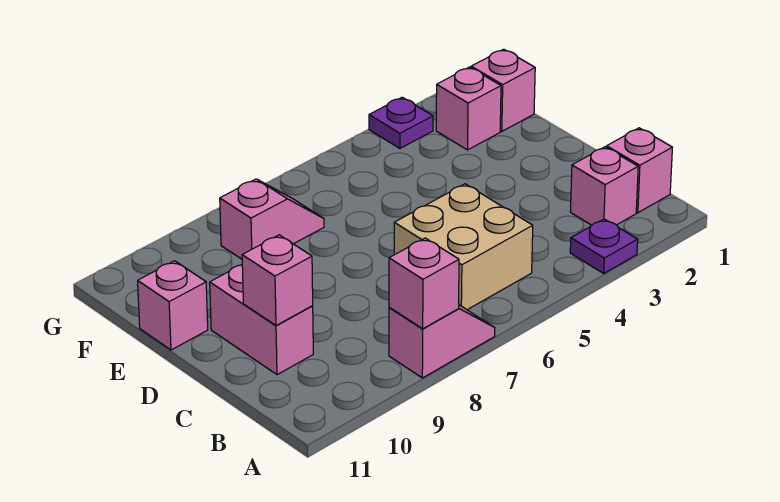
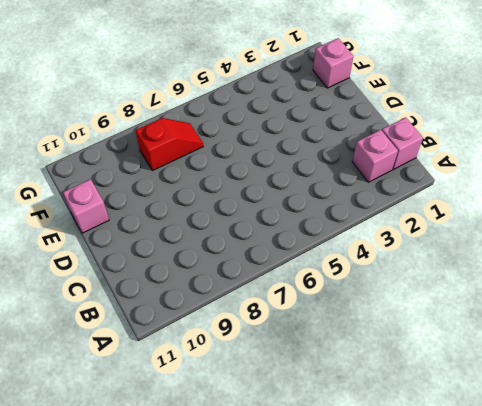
red 1x2 slope [136,118,203,171] -> pink 1x2 slope [220,179,324,259]
none -> purple 1x1 plate [570,219,638,273]
none -> pink 1x2 slope [389,305,495,378]
none -> tan 2x2 brick [394,184,533,310]

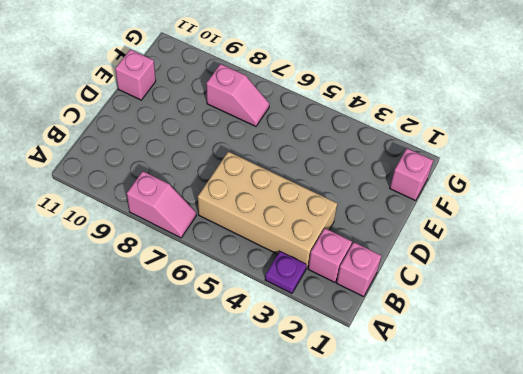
tan 2x4 brick [198,152,337,268] -> tan 2x2 brick [394,184,533,310]
none -> pink 1x2 brick [210,265,313,375]
none -> pink 1x1 brick [436,67,501,150]
none -> purple 1x1 plate [369,97,433,148]

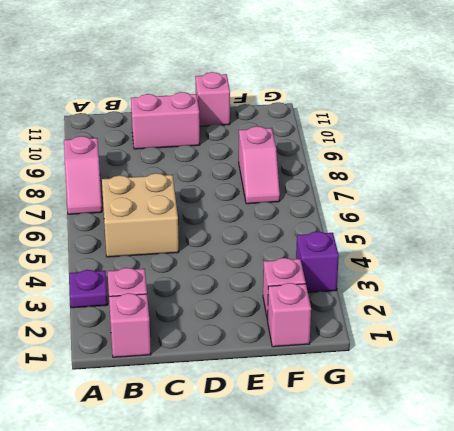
purple 1x1 brick [296,231,339,292] -> purple 1x1 plate [369,97,433,148]
none -> pink 1x1 brick [389,238,459,329]
none -> pink 1x1 brick [242,235,313,325]

